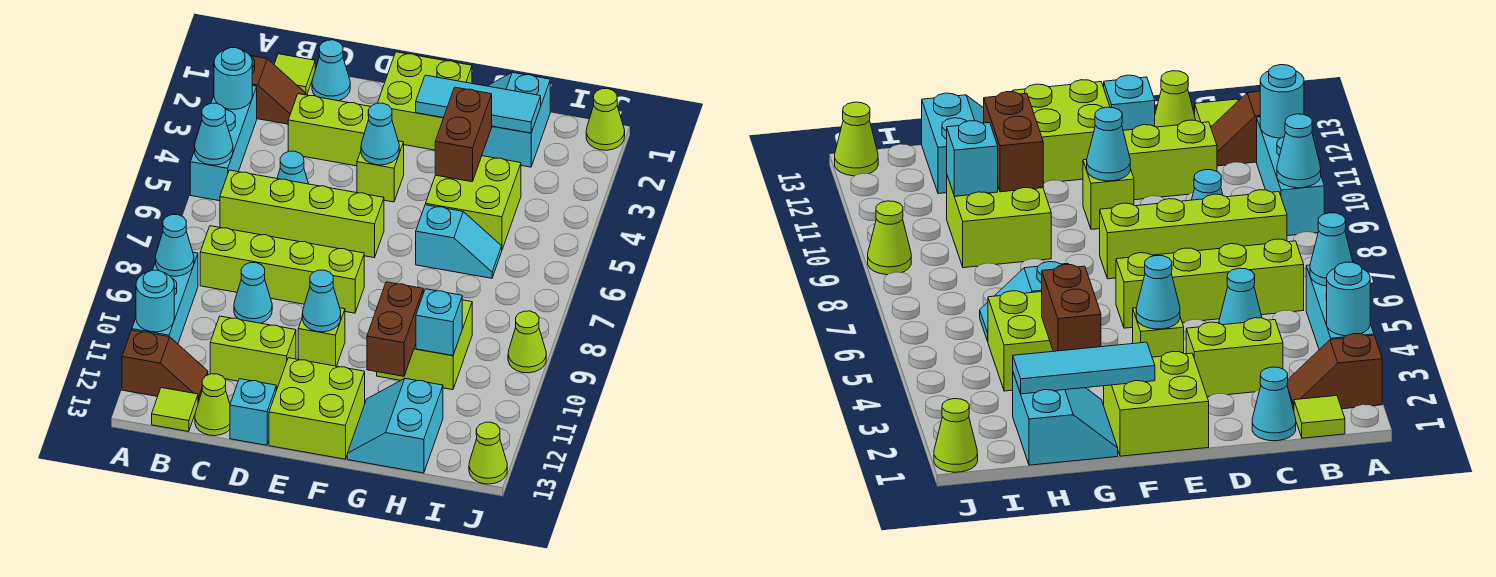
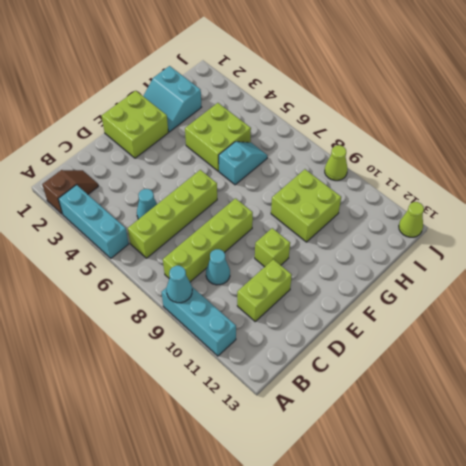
none -> brown 1x2 slope [122,330,208,403]
none -> lime 1x1 tile [274,54,315,95]
none -> lime 1x1 tile [152,388,198,432]
none -> cyan 1x1 cone [312,40,350,101]

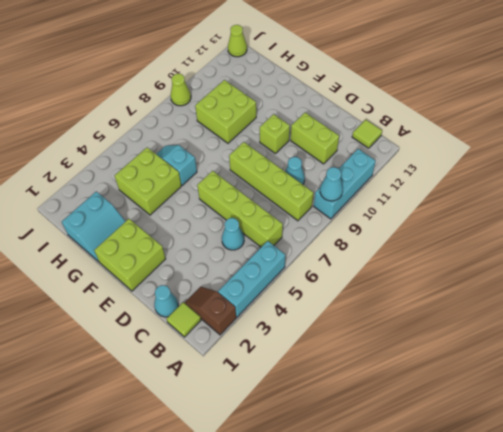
none -> brown 1x2 slope [122,330,208,403]
none -> lime 1x2 brick [288,94,371,166]
none -> lime 1x1 cone [195,374,230,436]
none -> cyan 1x1 brick [230,379,276,445]

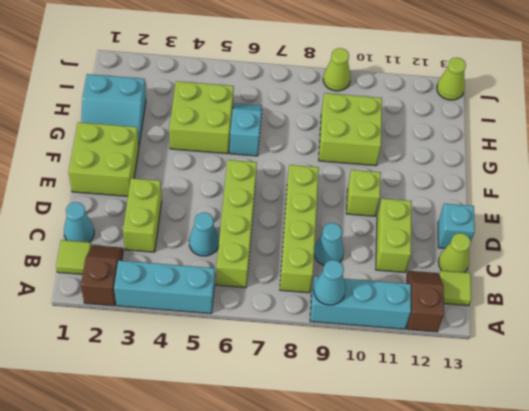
none -> lime 1x1 brick [357,141,404,202]
none -> lime 2x2 brick [269,358,365,459]
none -> cyan 2x2 slope [347,379,443,473]
none -> lime 1x1 cone [586,89,625,150]

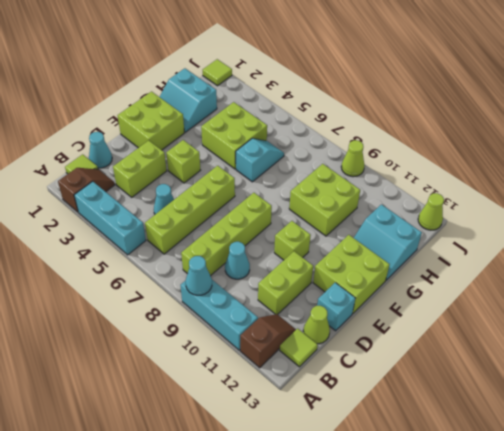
lime 1x1 tile [203,59,232,86] -> lime 1x1 cone [586,89,625,150]
none -> cyan 1x1 round brick [214,48,252,109]
none -> cyan 1x1 cone [195,103,233,165]
none -> cyan 1x1 round brick [136,270,174,332]
none -> cyan 1x1 cone [361,103,399,165]

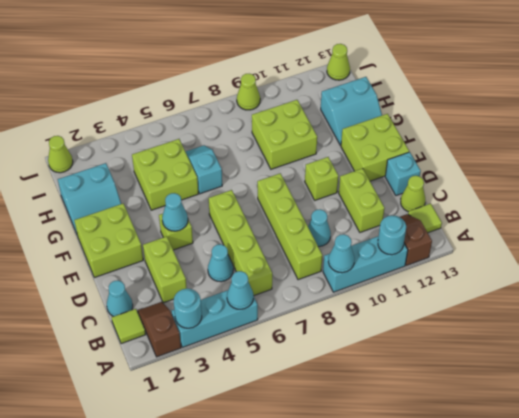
none -> cyan 1x1 cone [302,270,341,332]
none -> cyan 1x3 tile [416,75,541,133]
none -> brown 1x2 brick [435,87,492,182]
none -> brown 1x2 brick [367,282,423,376]

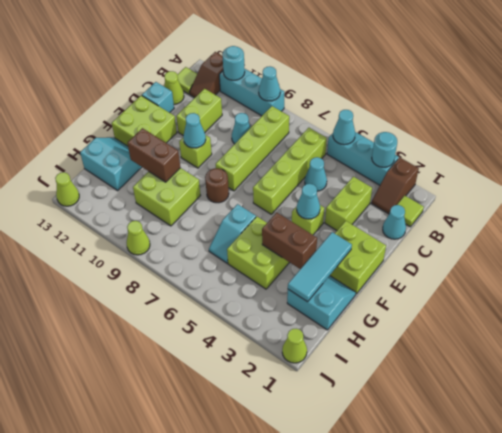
brown 1x1 round brick [205,168,229,203] -> none
none -> cyan 1x1 brick [416,289,462,356]

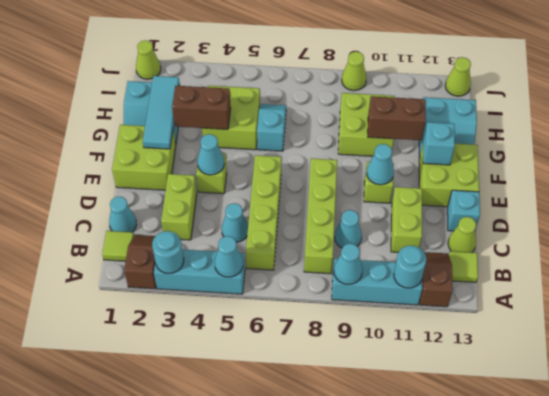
cyan 1x1 brick [423,122,455,165] -> cyan 1x1 brick moved to [416,289,462,356]

